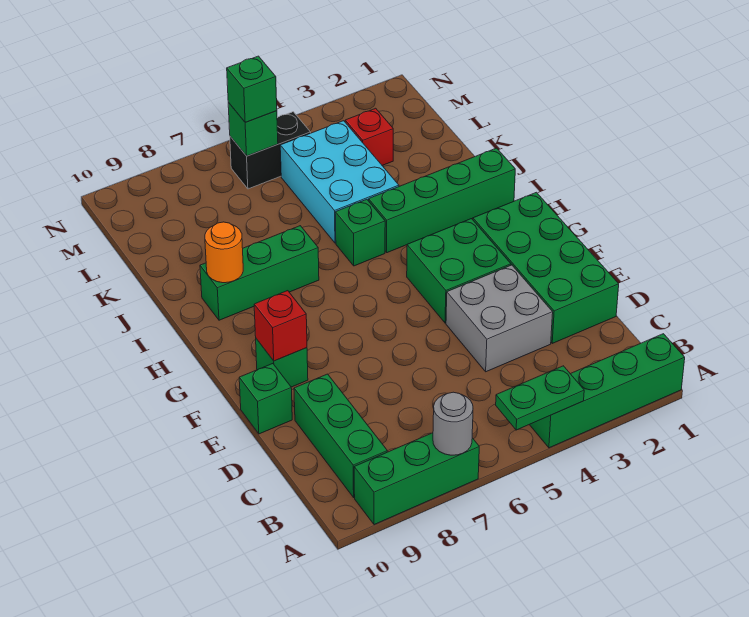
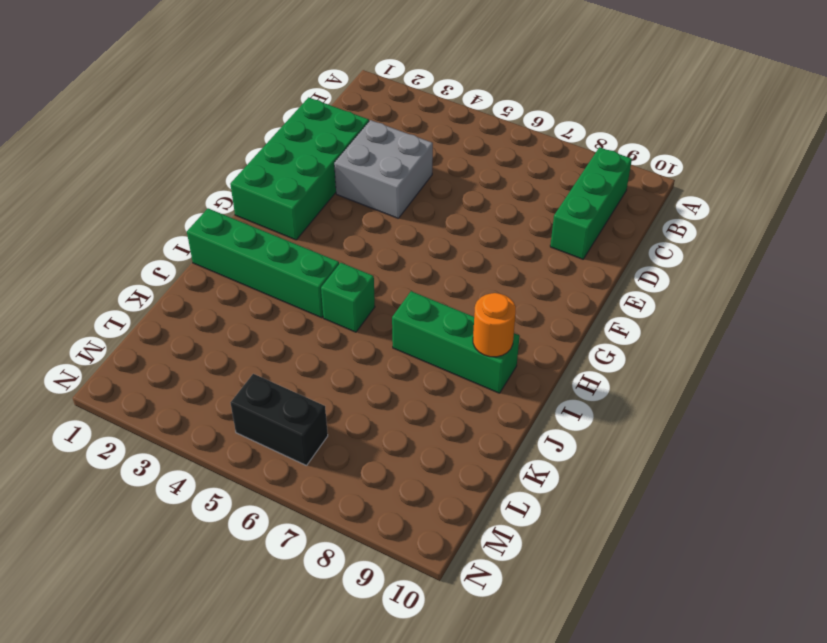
none -> green 1x4 brick [530,334,685,448]
none -> green 1x3 brick [354,433,479,525]
none -> green 1x1 brick [239,364,292,434]

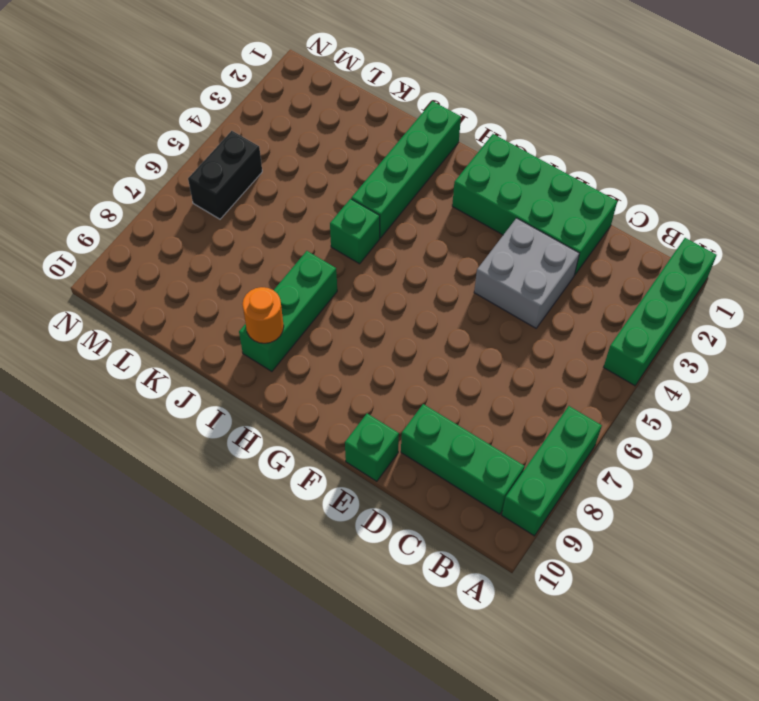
none -> green 2x2 brick [407,219,511,323]
none -> green 1x1 brick [256,339,308,387]
none -> cyan 2x3 brick [280,121,399,243]

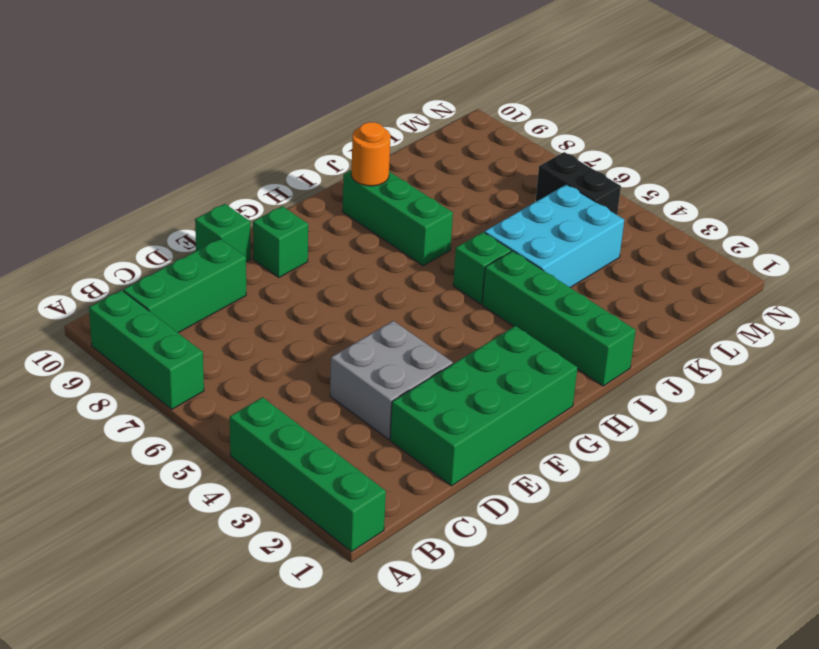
none -> green 2x2 brick [407,219,511,323]
none -> red 1x1 brick [345,108,393,165]
none -> green 1x2 plate [496,366,584,430]

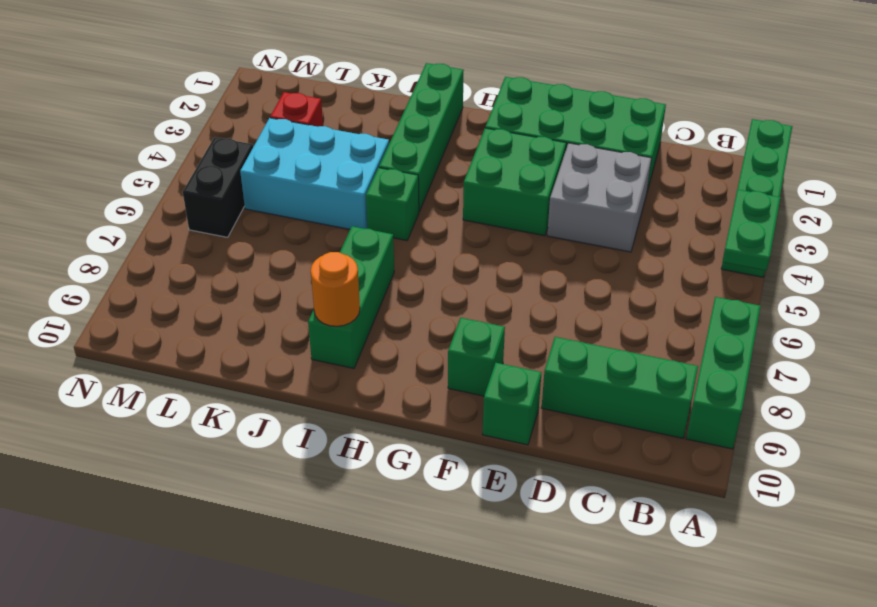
none -> grey 1x1 round brick [433,392,473,455]
none -> red 1x1 brick [254,291,307,361]
none -> green 1x1 brick [228,103,278,156]

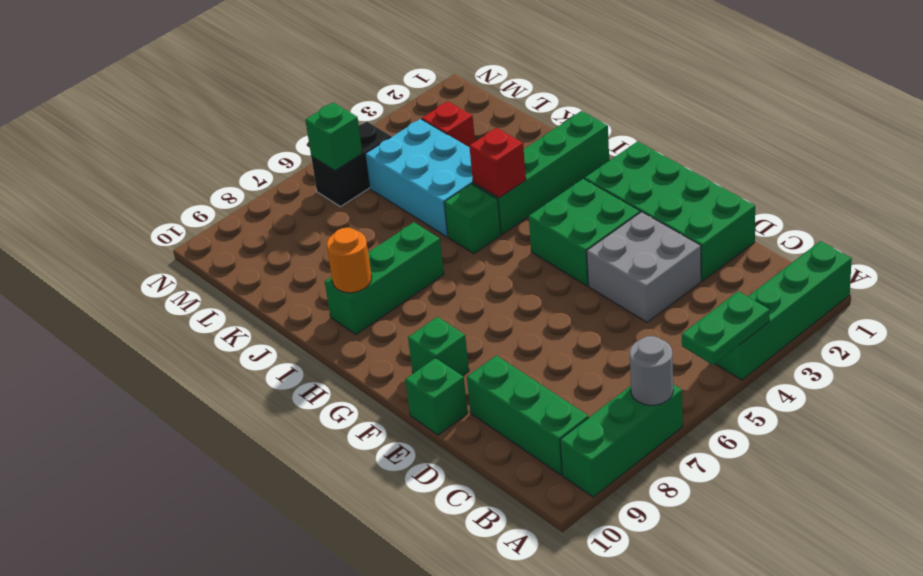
red 1x1 brick [469,128,526,198] -> red 1x1 brick moved to [254,291,307,361]
none -> green 1x1 brick [227,56,277,122]

